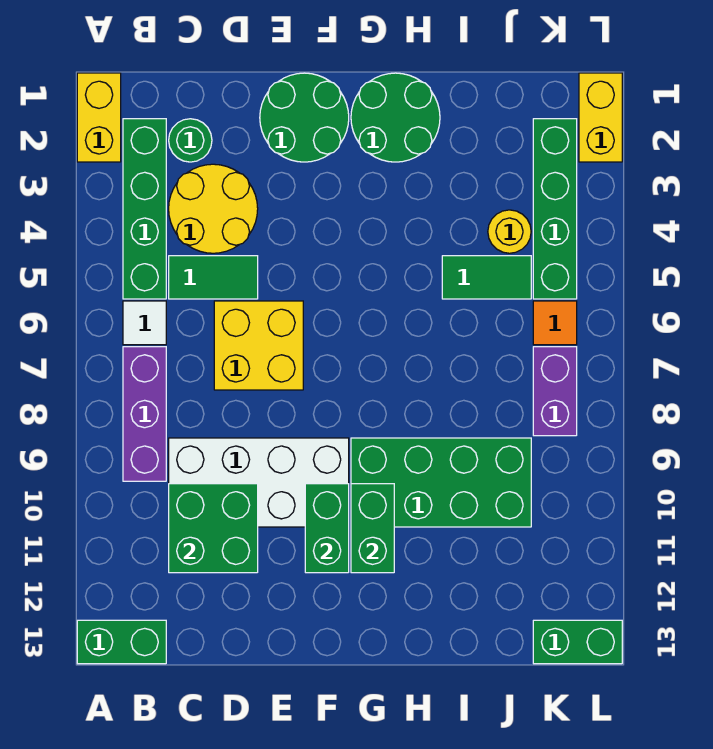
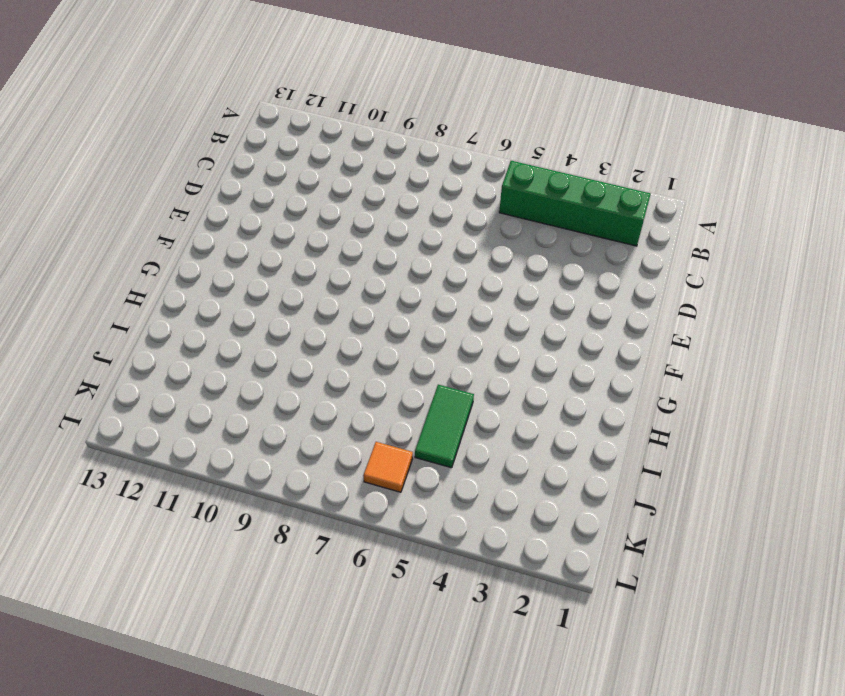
none -> yellow 1x2 brick [77,73,121,162]
none -> green 1x2 brick [77,620,166,664]
none -> white 1x1 tile [123,301,166,345]

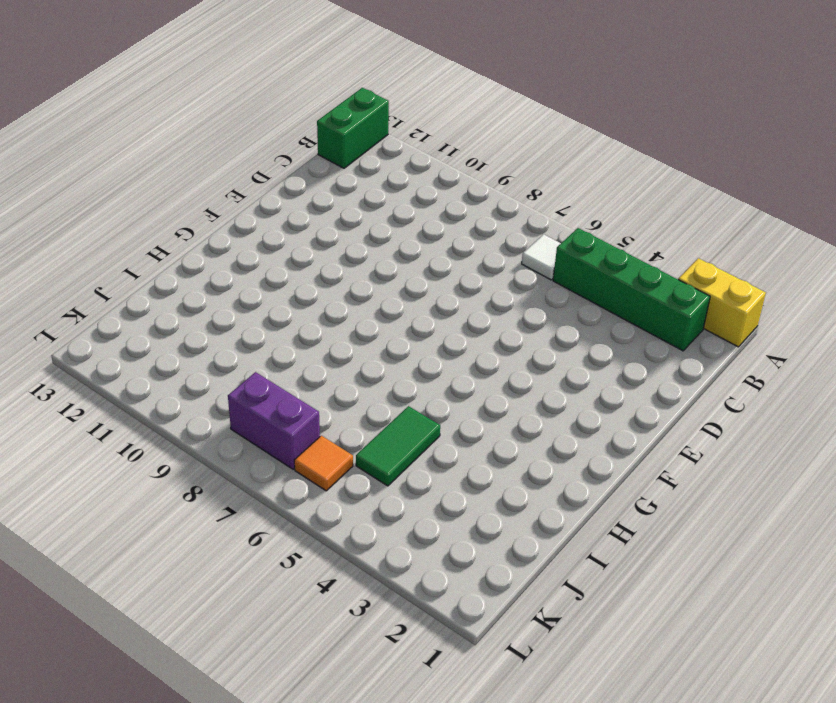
none -> purple 1x3 brick [123,347,166,481]
none -> green 1x1 round brick [169,119,212,162]
none -> yellow 2x2 round brick [169,164,258,253]

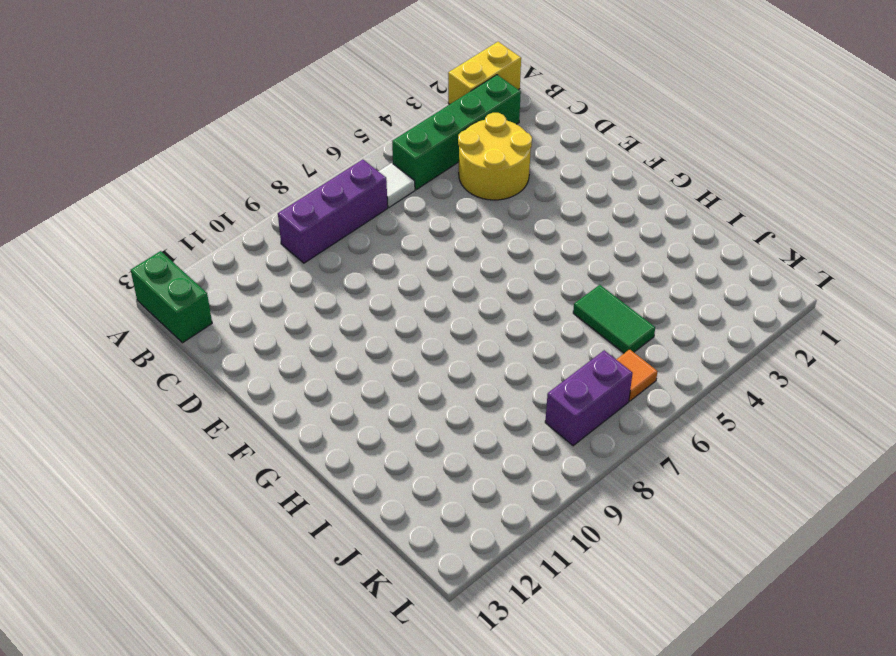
none -> green 1x1 round brick [169,119,212,162]
none -> green 1x2 tile [169,256,258,299]
none -> white 2x4 brick [169,438,349,527]

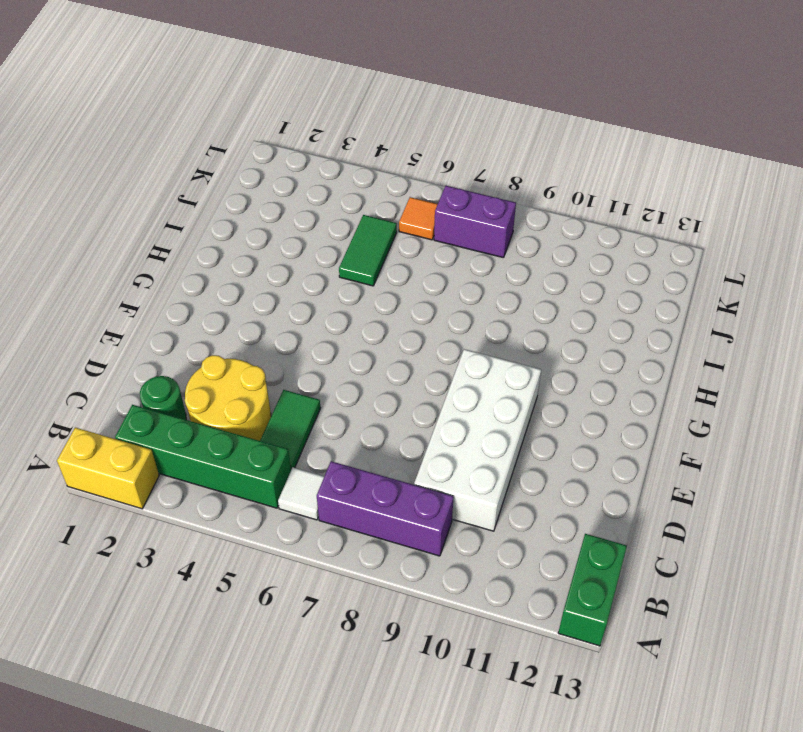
none -> yellow 2x2 brick [214,301,303,390]
none -> green 2x2 round brick [260,73,349,162]
none -> green 2x2 round brick [351,73,440,162]

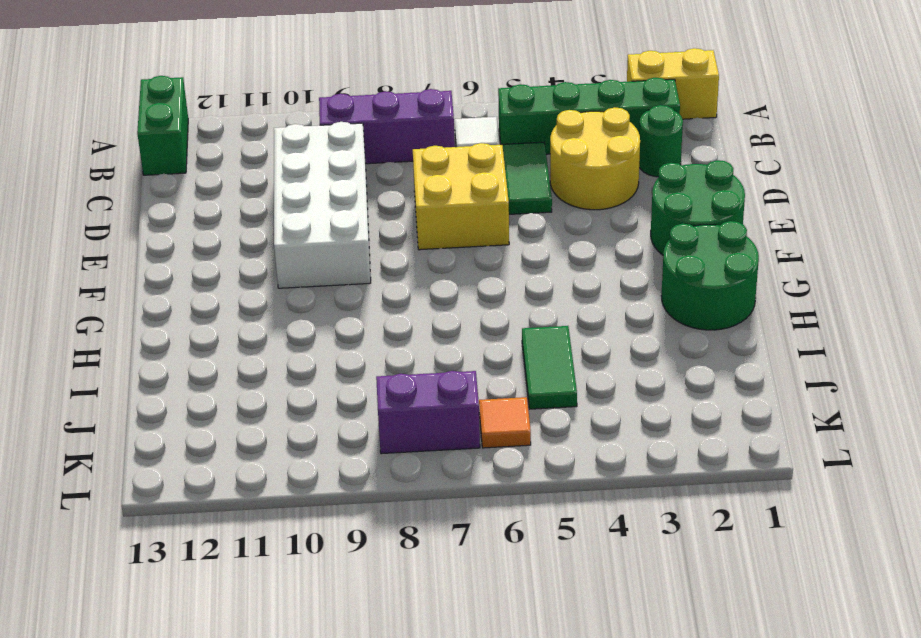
none -> green 2x4 brick [351,438,531,527]
none -> yellow 1x1 round brick [488,210,531,253]
none -> green 1x4 brick [533,119,577,299]

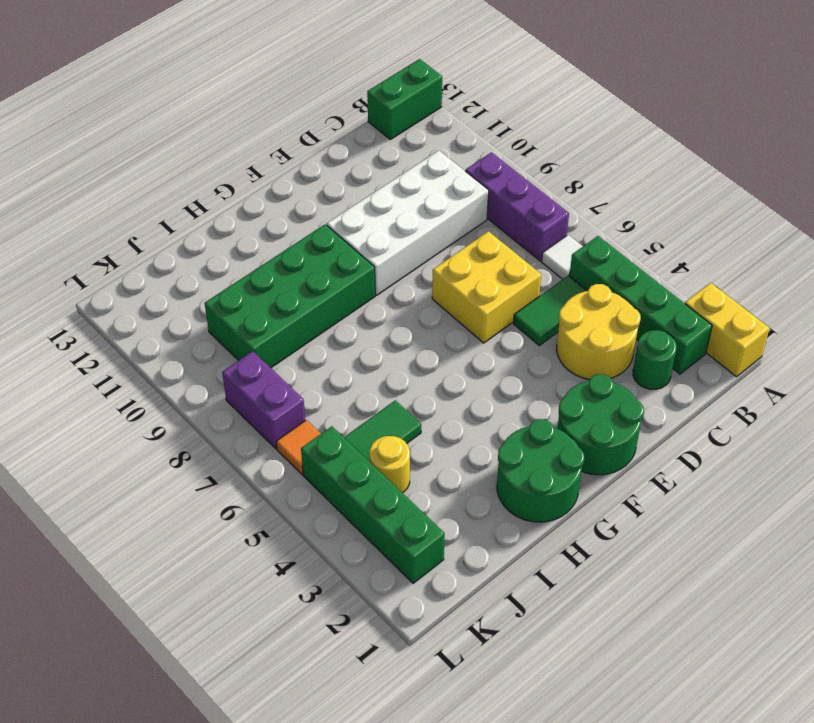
none -> green 1x2 brick [533,620,622,664]
none -> yellow 1x2 brick [579,73,622,162]
none -> green 2x2 brick [169,484,258,573]

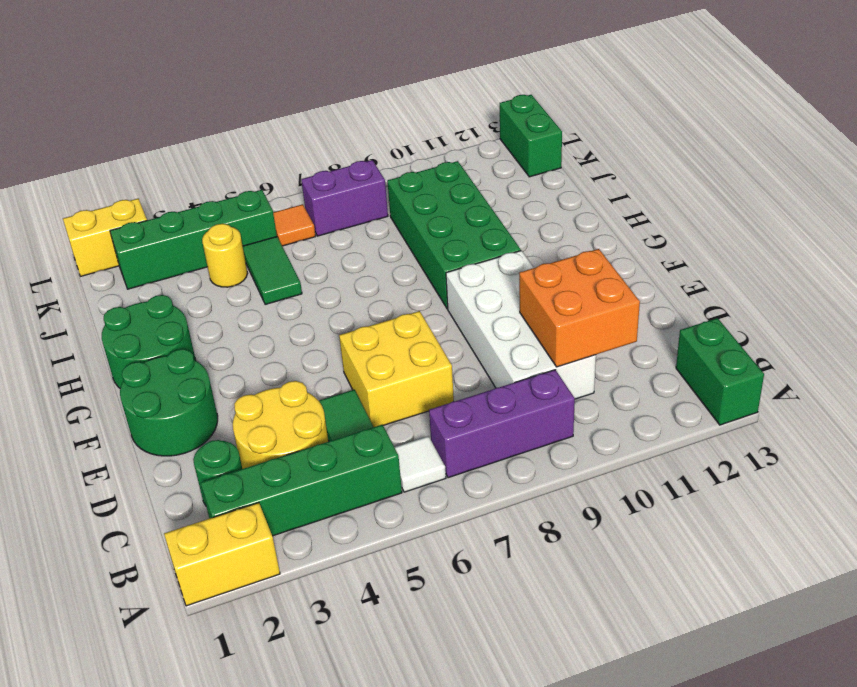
orange 2x2 brick [519,249,640,367] -> green 2x2 brick [169,484,258,573]
none -> green 1x2 brick [305,484,349,573]
none -> green 1x2 brick [351,484,394,573]

